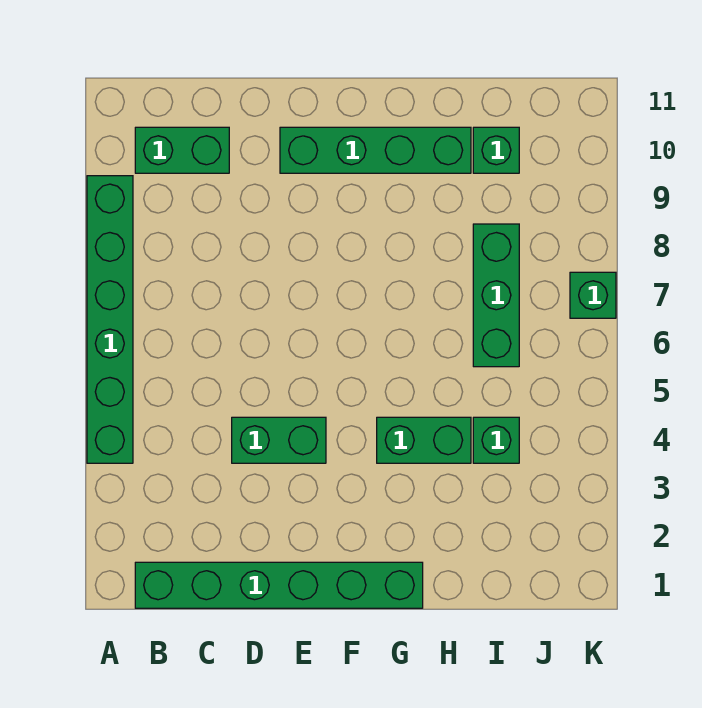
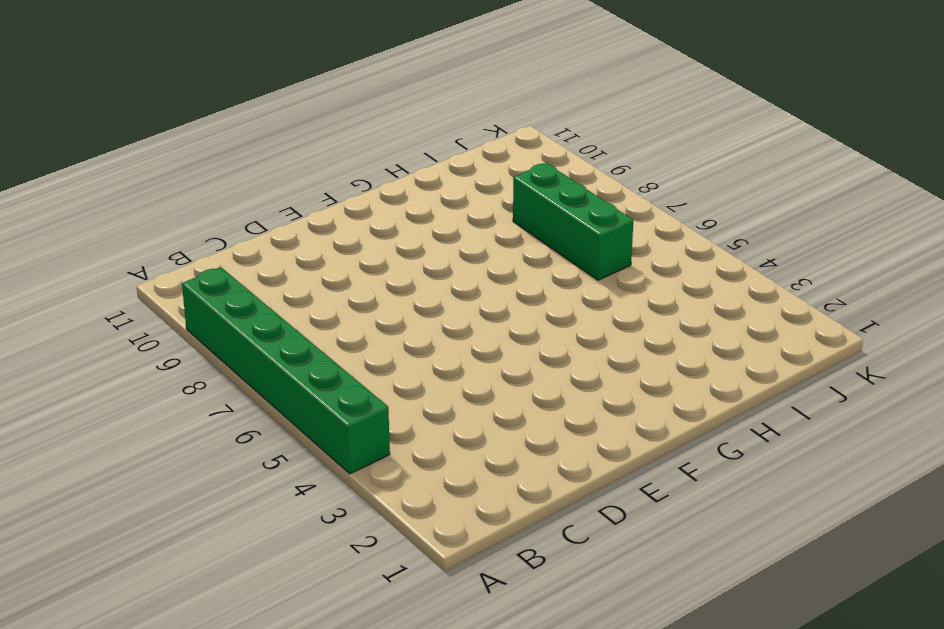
none -> green 1x6 brick [135,562,423,608]
none -> green 1x2 brick [135,127,229,173]

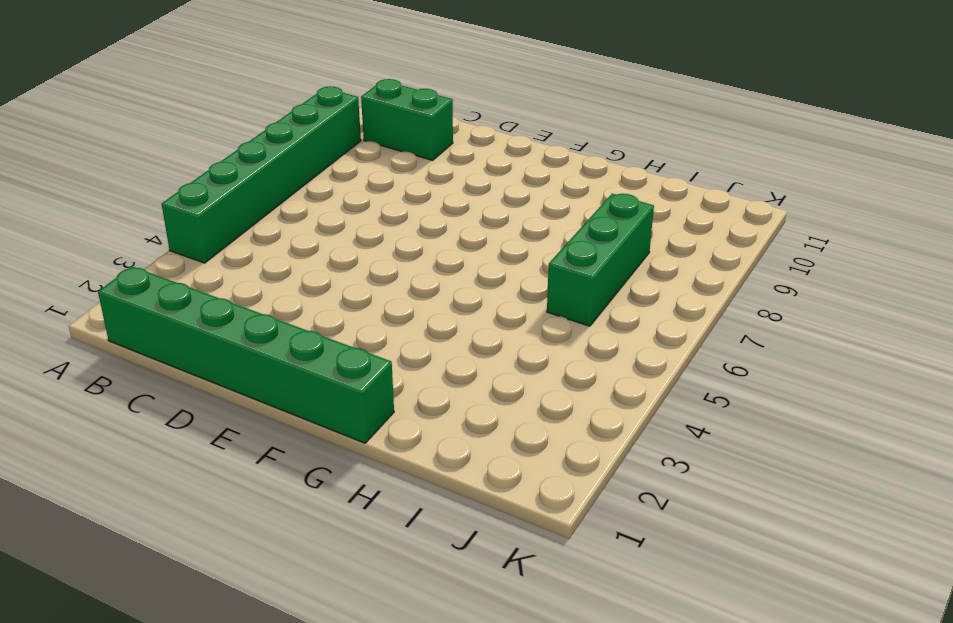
none -> green 1x2 brick [232,417,326,463]
none -> green 1x4 brick [280,127,471,173]

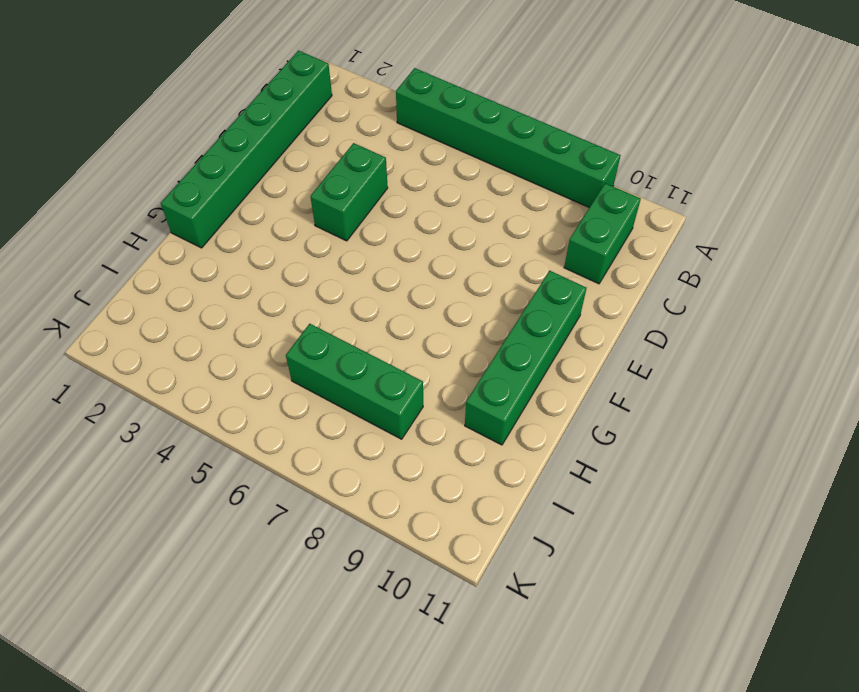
none -> green 1x2 brick [377,417,471,463]
none -> green 1x1 brick [473,417,519,463]

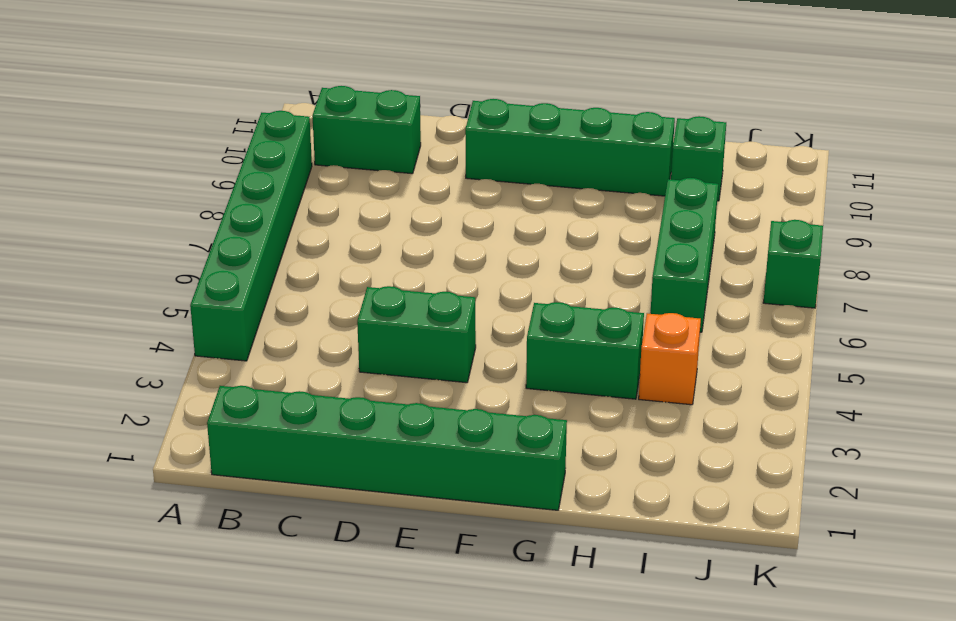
orange 1x1 brick [639,313,701,405] -> green 1x1 brick [473,417,519,463]

